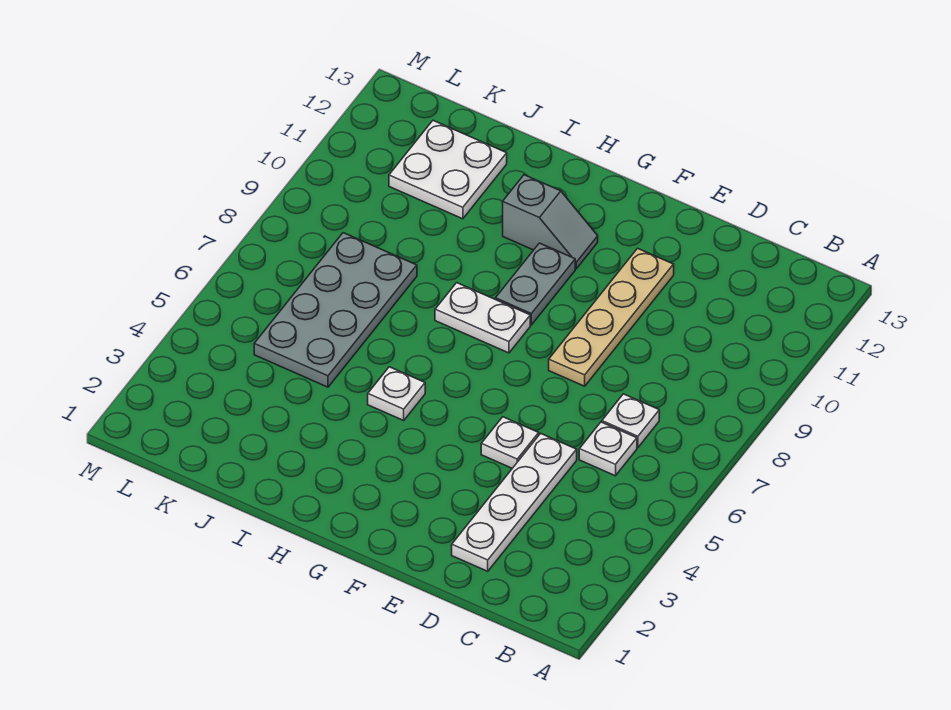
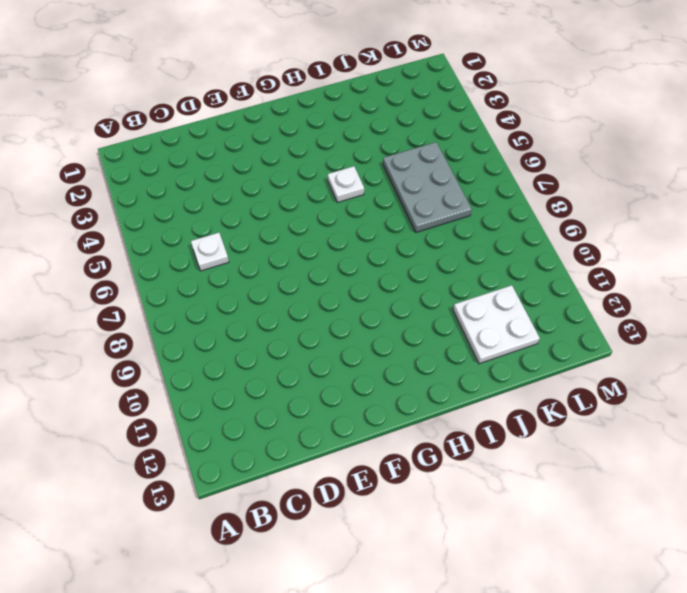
grey 2x3 plate [383,142,472,232] -> grey 2x4 plate [254,233,417,387]
none -> white 1x1 plate [602,394,659,448]
none -> white 1x4 plate [452,433,577,571]

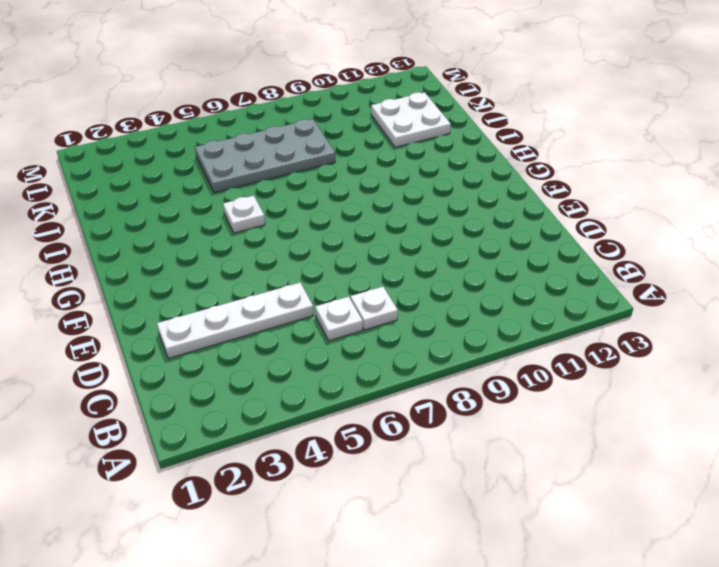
none -> white 1x1 plate [481,417,539,468]
none -> tan 1x4 plate [549,248,674,386]

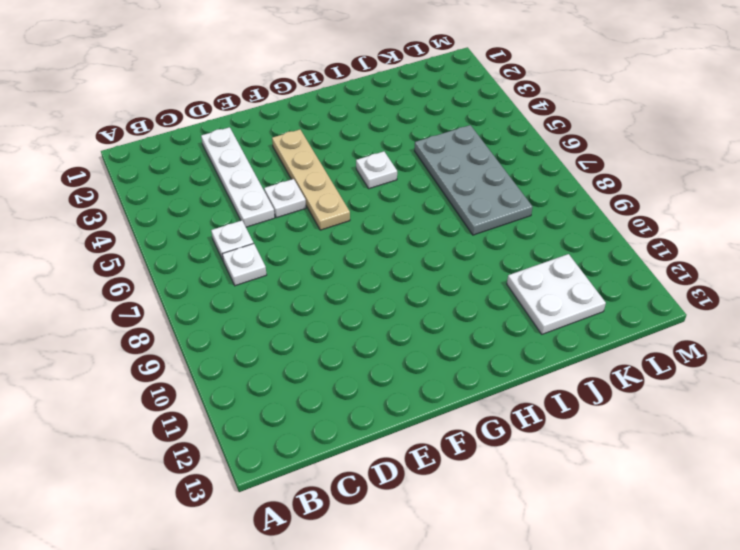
tan 1x4 plate [272,130,350,230] -> tan 1x4 plate moved to [549,248,674,386]
none -> white 1x2 plate [435,283,530,353]
none -> grey 1x2 plate [495,243,575,325]

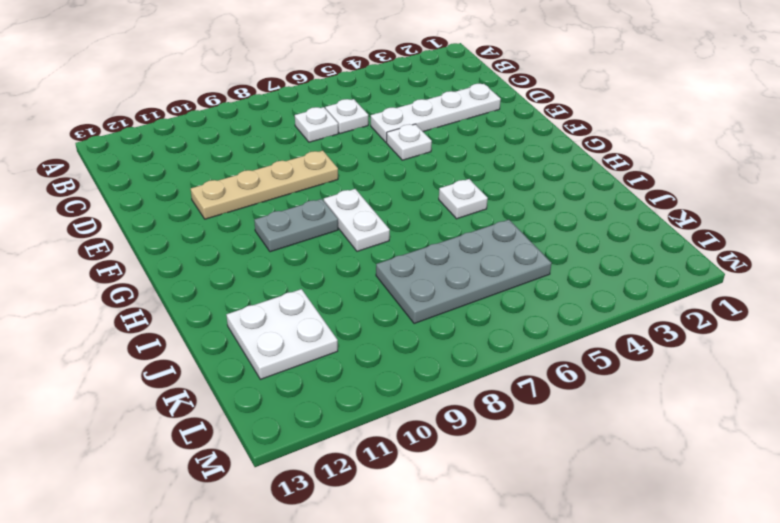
none -> grey 1x2 slope [503,175,598,269]

